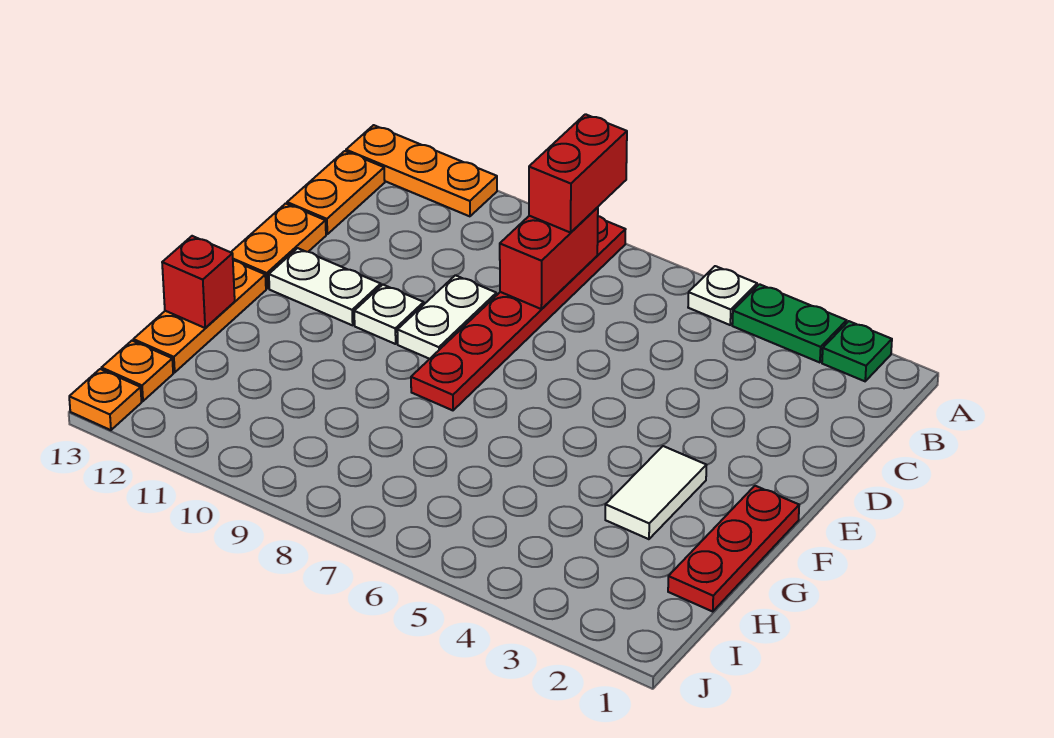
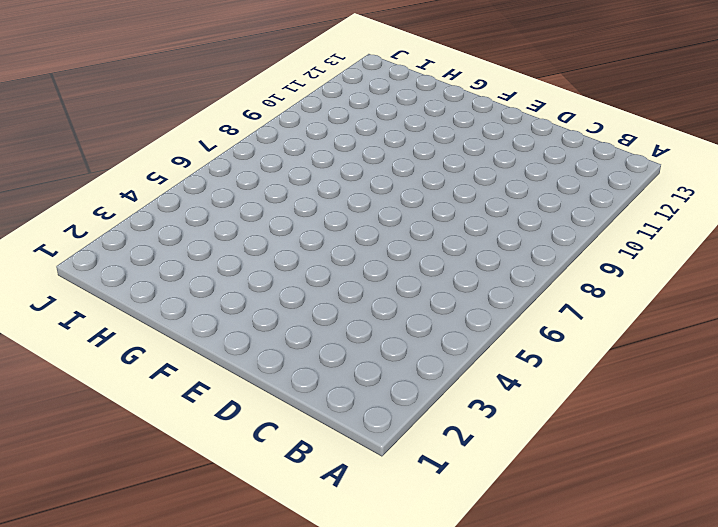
none -> green 1x1 plate [822,321,892,381]
none -> green 1x2 plate [732,284,847,363]
none -> white 1x1 plate [688,266,757,325]

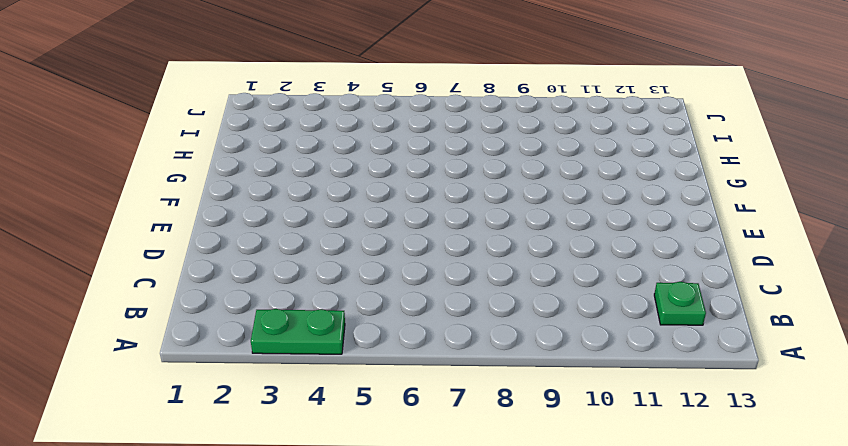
green 1x1 plate [654,282,706,325] -> green 1x1 plate moved to [822,321,892,381]
none -> white 1x1 plate [688,266,757,325]
none -> red 1x6 plate [411,216,626,410]
none -> orange 1x3 plate [346,125,497,216]

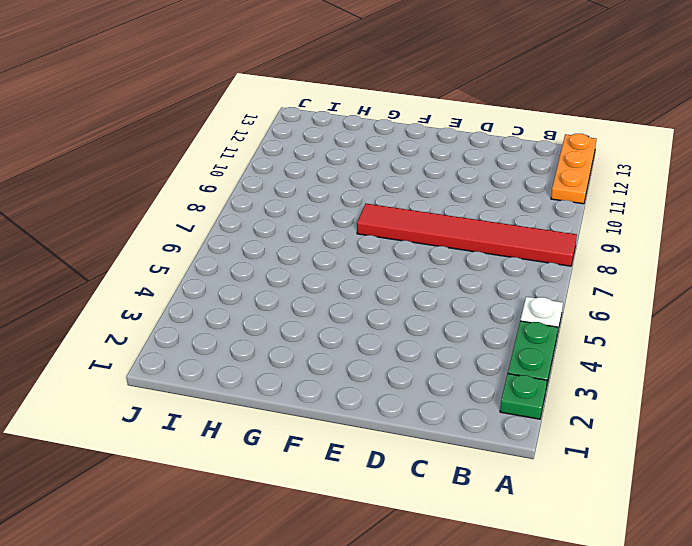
red 1x6 tile [357,204,577,266] -> red 1x6 plate [411,216,626,410]
none -> orange 1x2 plate [287,151,385,234]
none -> white 1x2 plate [397,275,496,359]
none -> orange 1x2 plate [231,203,326,288]

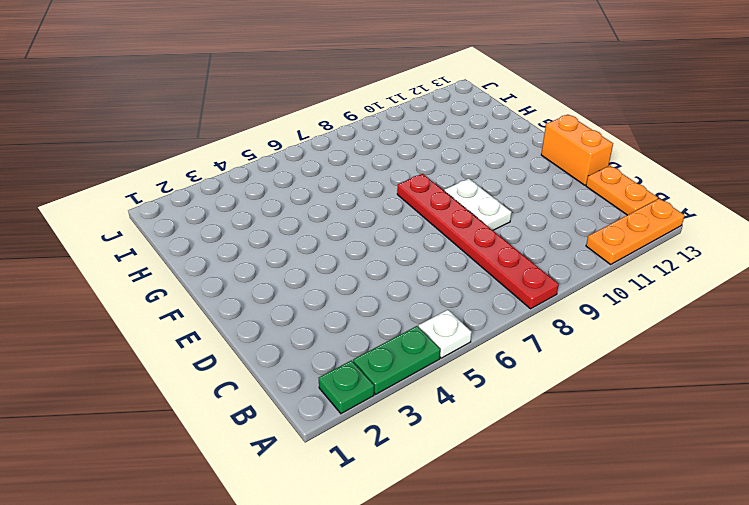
orange 1x2 brick [541,115,613,185] -> orange 1x2 plate [231,203,326,288]
none -> white 1x1 plate [354,285,424,344]
none -> white 1x2 plate [269,248,381,325]
none -> red 1x3 plate [668,486,799,611]

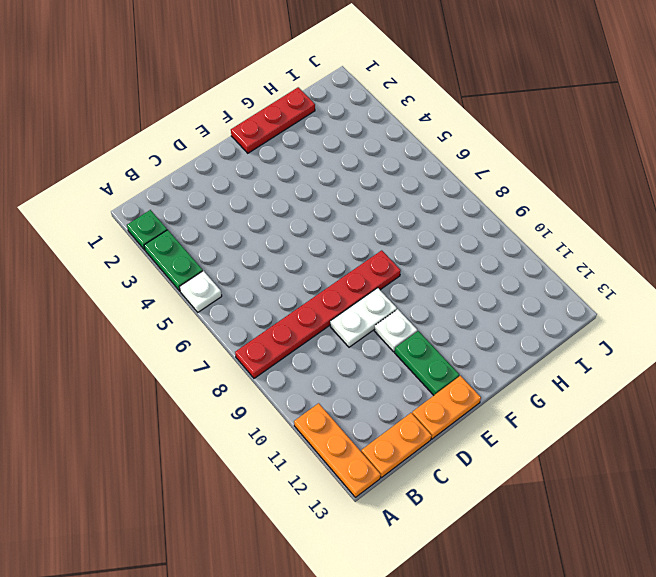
green 1x2 plate [395,331,459,395] -> white 1x2 plate [269,248,381,325]
none -> white 1x2 tile [605,446,706,539]
none -> orange 1x3 plate [133,261,266,372]
none -> orange 1x1 plate [102,341,173,401]

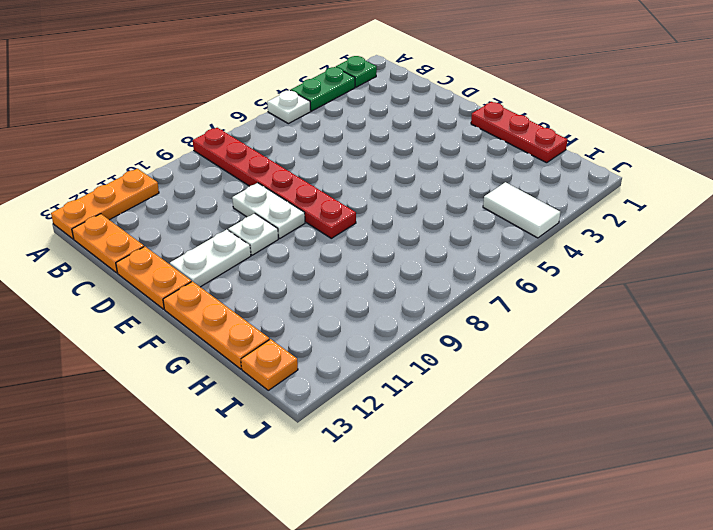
white 1x2 tile [483,182,560,238] -> white 1x2 tile moved to [605,446,706,539]
none -> orange 1x1 plate [69,369,142,430]
none -> red 1x2 brick [500,207,598,309]
none -> red 1x1 brick [162,236,235,328]

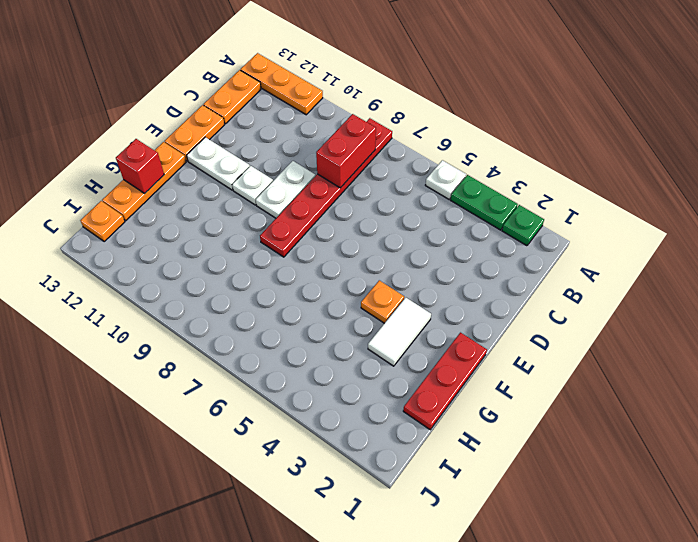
orange 1x1 plate [361,280,404,323] -> orange 1x1 plate moved to [69,369,142,430]
none -> red 1x2 brick [529,114,627,233]

